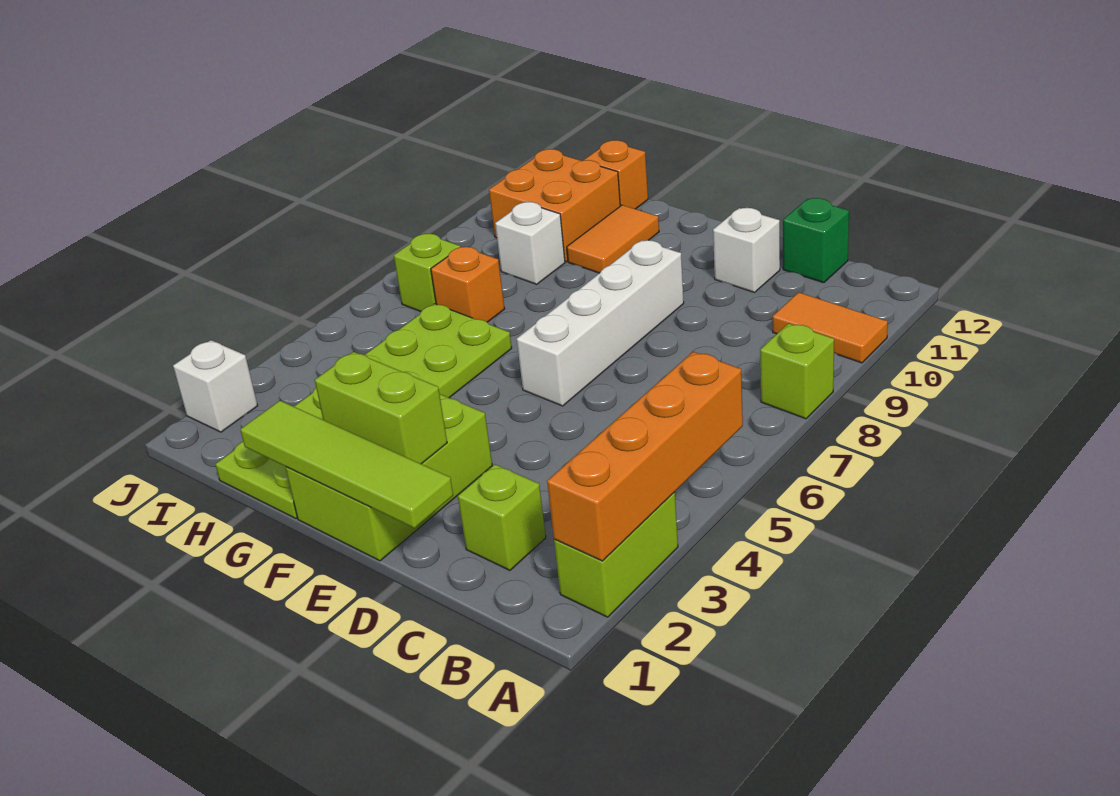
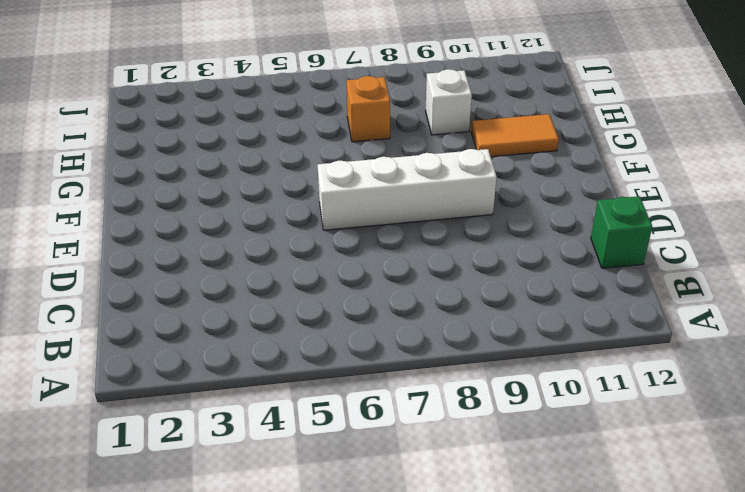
none -> lime 1x2 brick [554,492,678,617]
none -> lime 1x1 brick [760,323,834,419]
none -> orange 1x2 tile [773,292,888,363]

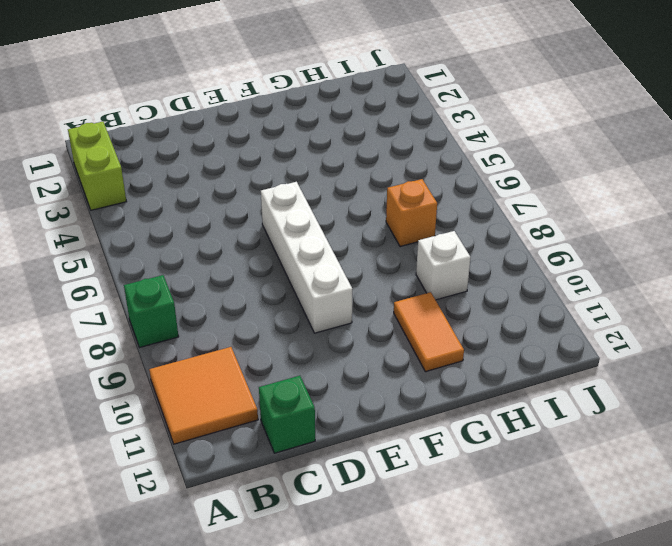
green 1x1 brick [124,275,179,347] -> lime 1x1 brick [760,323,834,419]
orange 2x2 tile [149,347,258,444] -> orange 1x2 tile [773,292,888,363]
none -> lime 1x1 brick [458,464,546,570]
none -> white 1x1 brick [713,208,780,292]
none -> lime 2x3 brick [286,394,492,561]

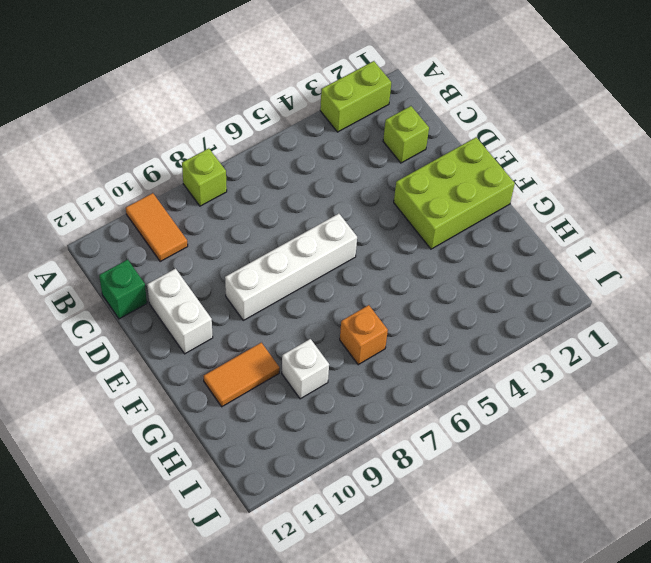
white 1x2 brick [147,269,213,354] -> white 1x1 brick [713,208,780,292]
none -> lime 2x6 plate [215,304,512,519]
none -> orange 2x2 brick [489,149,620,262]
none -> orange 1x1 brick [584,140,648,209]

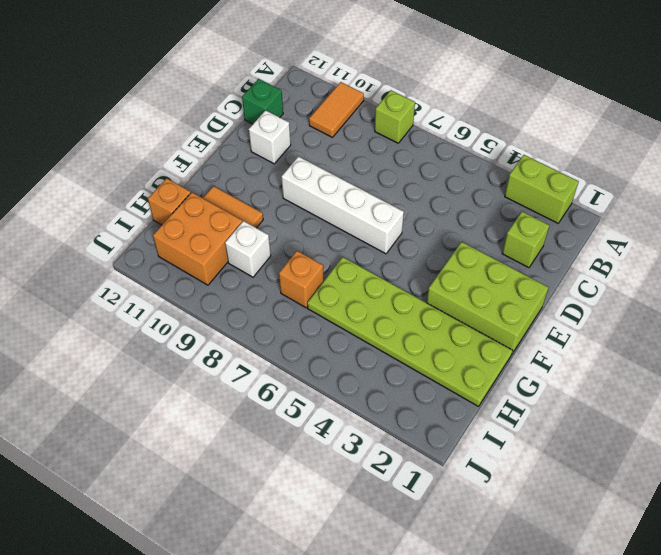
none -> lime 1x1 brick [394,234,460,312]
none -> white 1x1 brick [173,340,258,432]
none -> orange 1x4 brick [547,352,743,561]

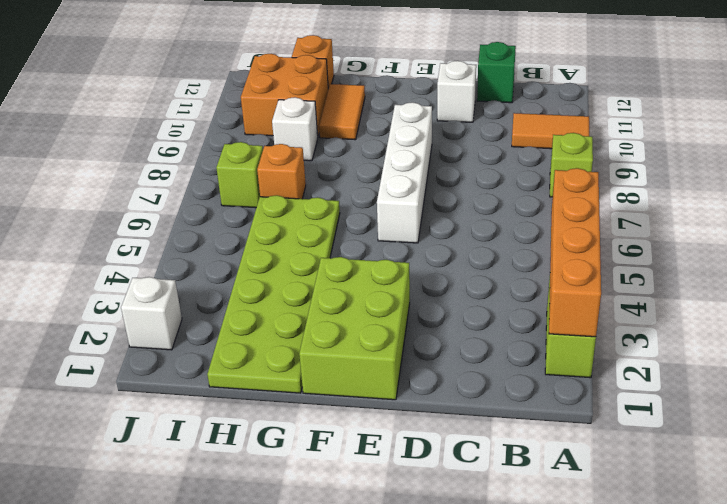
none -> lime 1x1 brick [458,464,546,570]
none -> lime 1x4 tile [240,401,453,528]
none -> lime 1x2 brick [315,352,447,464]

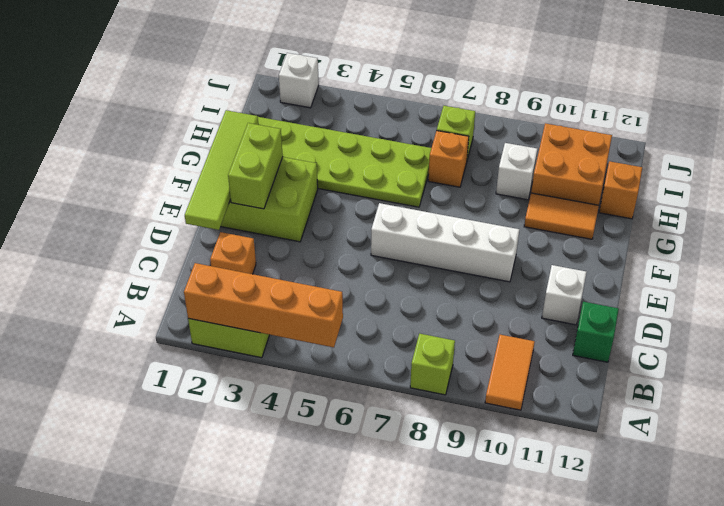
orange 1x1 brick [210,232,256,274] -> lime 1x1 brick [458,464,546,570]

